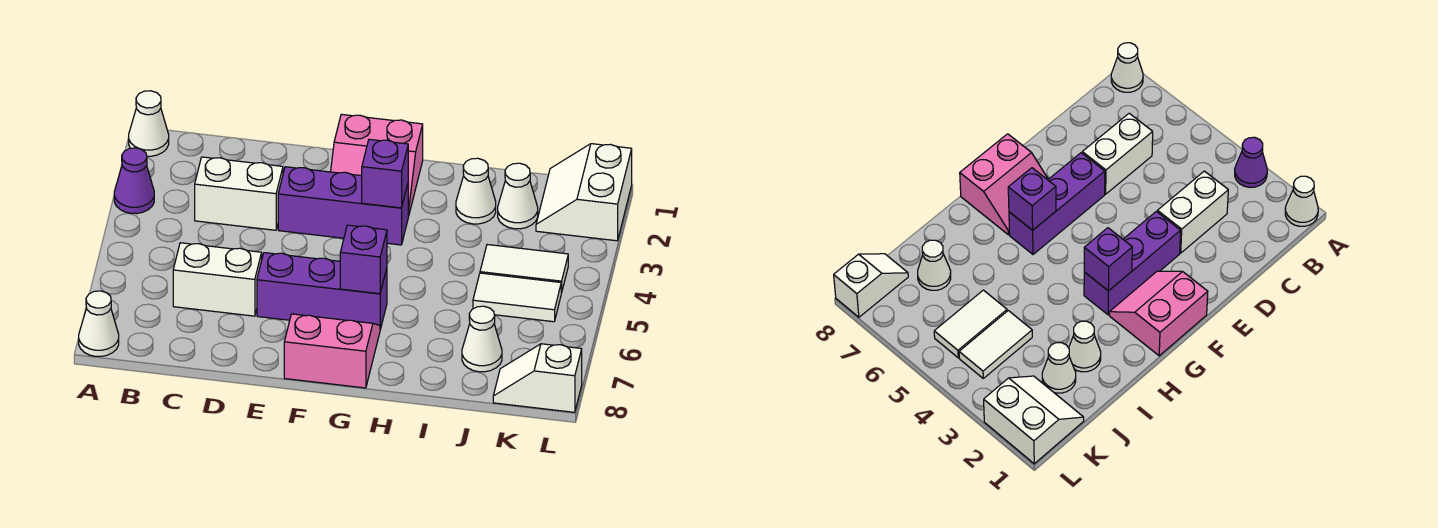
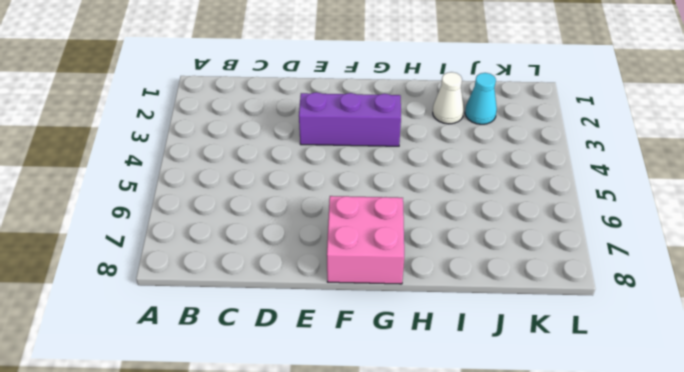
pink 2x2 brick [327,196,404,284] -> pink 2x2 slope [284,314,380,388]
cyan 1x1 cone [465,73,497,124] -> white 1x1 cone [498,163,538,229]
none -> white 1x1 cone [129,91,169,156]
none -> purple 1x1 cone [114,148,154,213]
none -> white 1x1 cone [79,291,119,356]

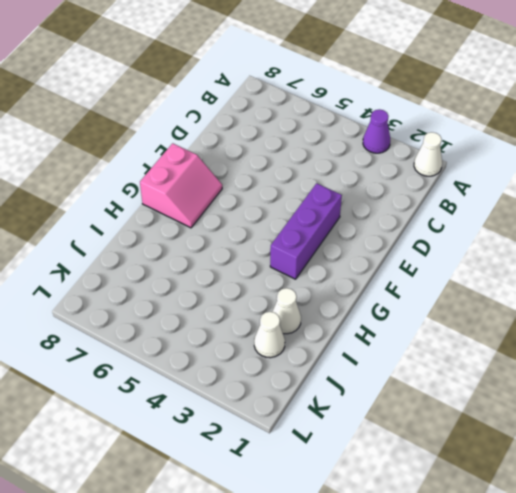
none -> white 1x1 cone [79,291,119,356]
none -> white 1x2 brick [195,157,283,230]
none -> white 1x2 brick [173,243,262,316]

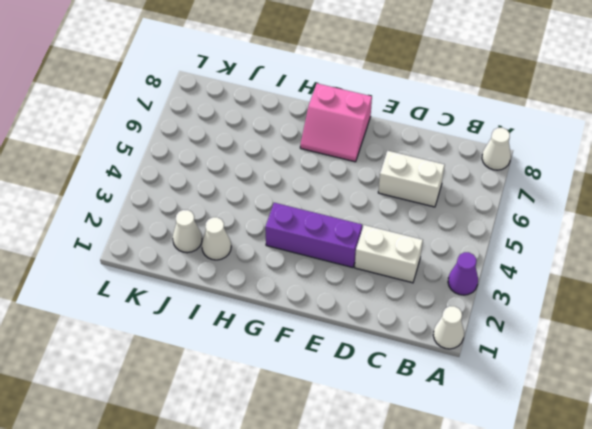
none -> purple 1x3 brick [257,253,387,329]
none -> pink 2x2 slope [331,114,423,216]
none -> white 1x2 tile [480,245,568,293]

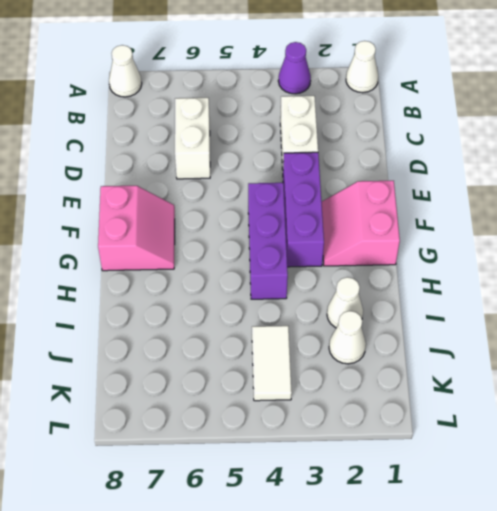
purple 1x3 brick [248,183,288,299] -> purple 1x3 brick moved to [257,253,387,329]
none -> white 1x2 tile [473,273,561,322]
none -> white 1x1 cone [462,306,502,372]
none -> white 2x2 slope [536,144,632,241]

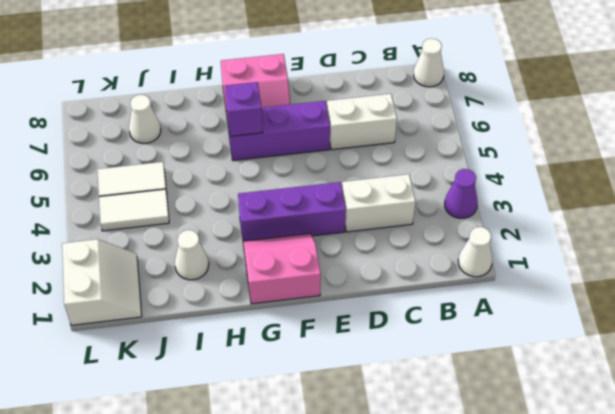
none -> white 1x1 cone [498,163,538,229]
none -> white 1x2 slope [493,344,582,412]
none -> purple 1x1 brick [362,139,408,208]

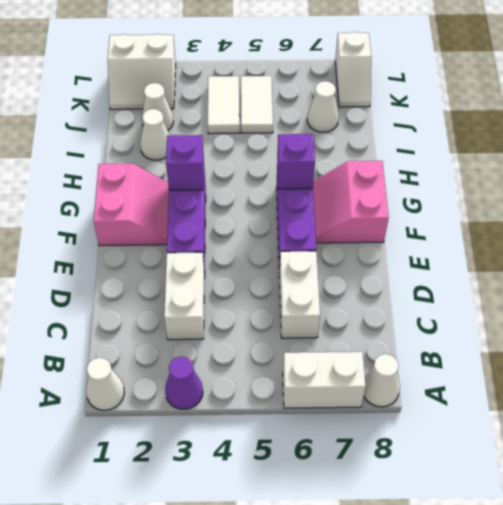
white 1x2 brick [283,352,366,408] -> none

